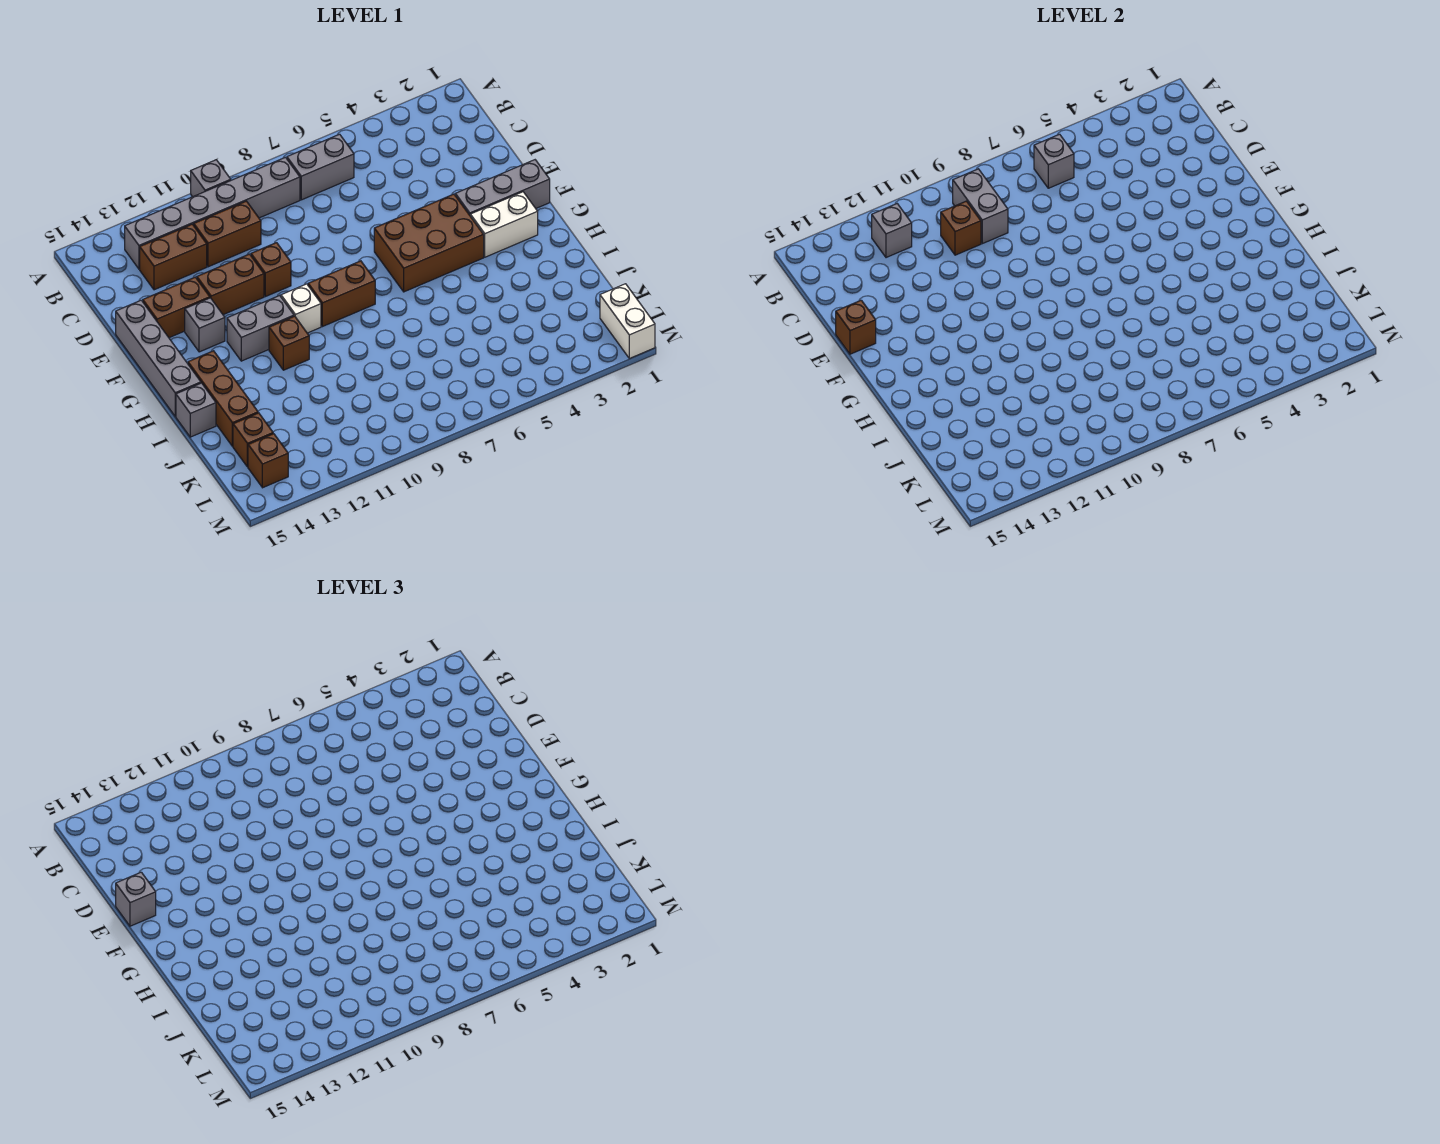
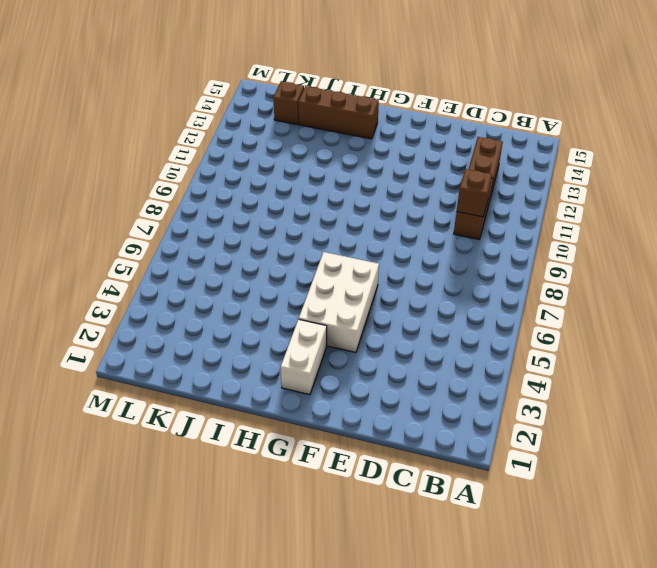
white 2x3 brick [299,252,379,353] -> brown 2x3 brick [374,194,484,292]
none -> grey 1x1 brick [191,160,231,197]
none -> grey 1x2 brick [287,134,354,200]
none -> grey 1x6 brick [125,157,300,269]

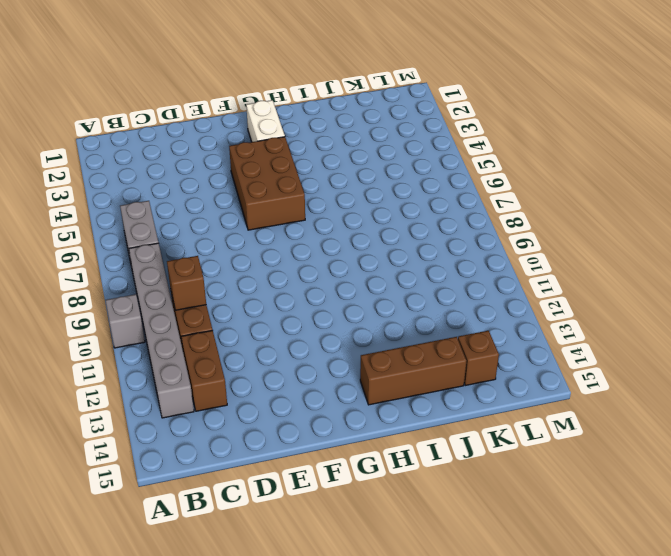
none -> brown 1x1 brick [251,243,291,297]
none -> brown 1x2 brick [197,254,264,315]
none -> brown 1x2 brick [143,277,210,338]

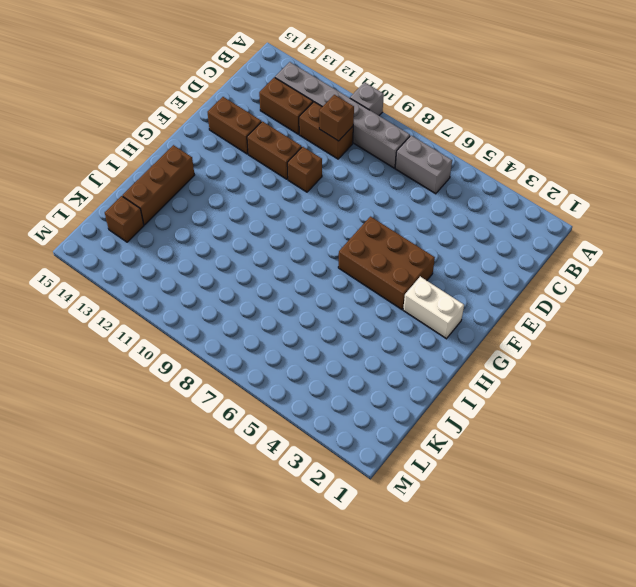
none -> grey 1x4 brick [116,300,201,416]
none -> grey 1x3 brick [455,160,550,215]
none -> grey 1x1 brick [185,298,225,352]

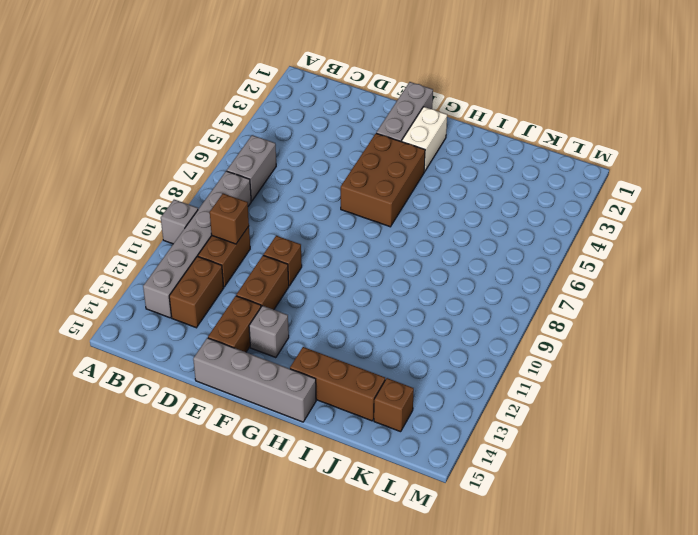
none -> brown 1x2 brick [308,261,375,327]
none -> white 1x1 brick [281,284,321,333]
none -> grey 1x2 brick [227,295,294,361]

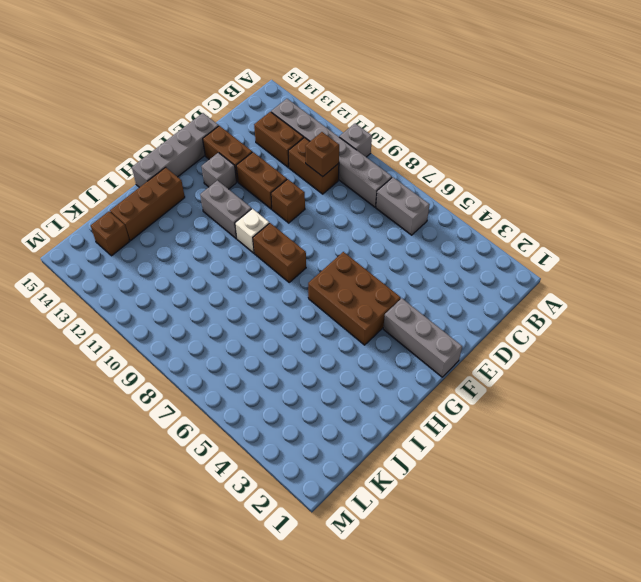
none -> white 1x2 brick [470,192,538,257]
none -> brown 1x1 brick [269,316,309,370]
none -> grey 1x1 brick [176,383,216,437]

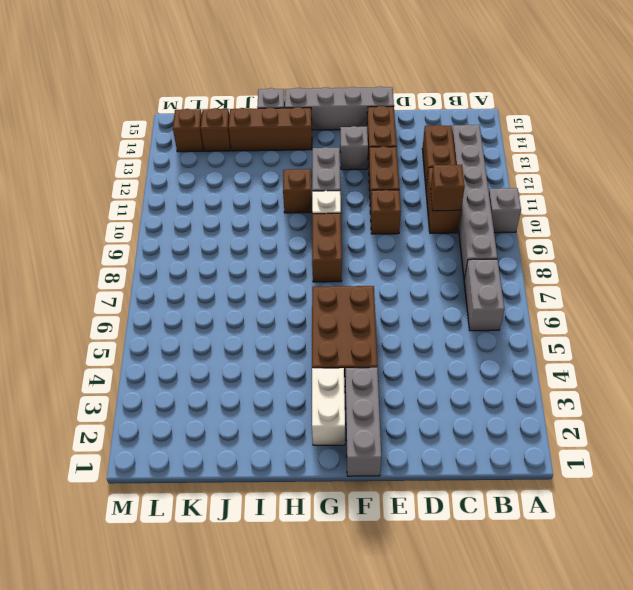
none -> white 1x2 brick [600,284,655,358]
none -> grey 1x1 brick [1034,134,1074,188]
none -> grey 1x2 brick [953,169,1008,244]

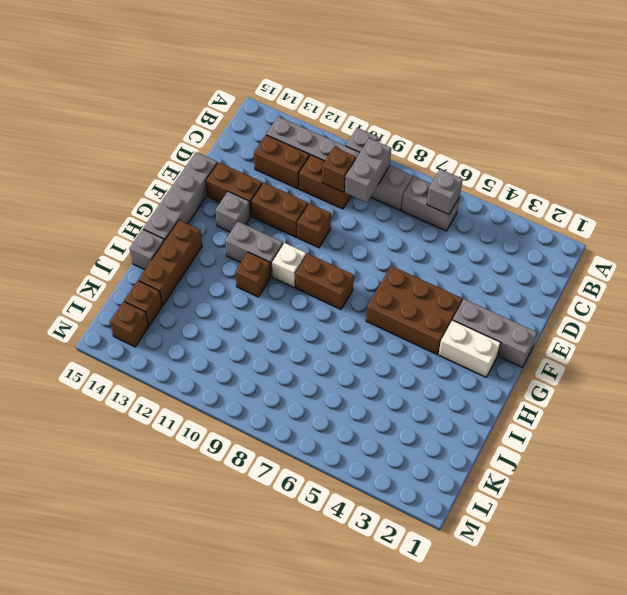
none -> white 1x2 brick [600,284,655,358]
none -> grey 1x1 brick [872,204,912,258]
none -> brown 1x1 brick [836,300,876,354]

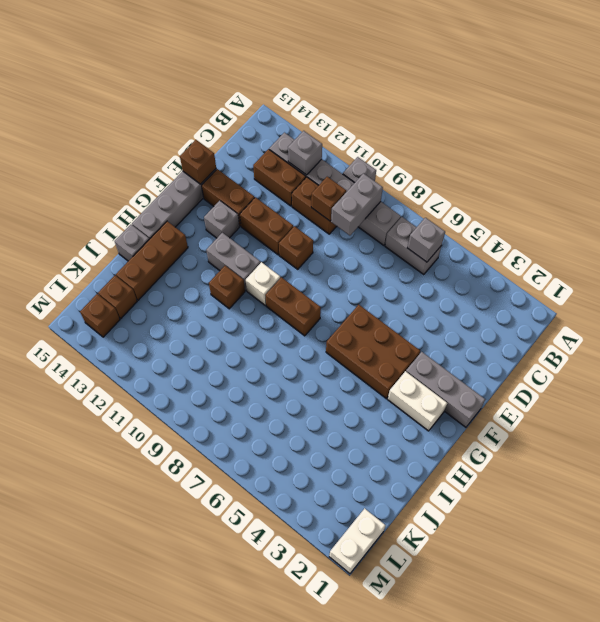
none -> grey 1x1 brick [116,872,156,926]

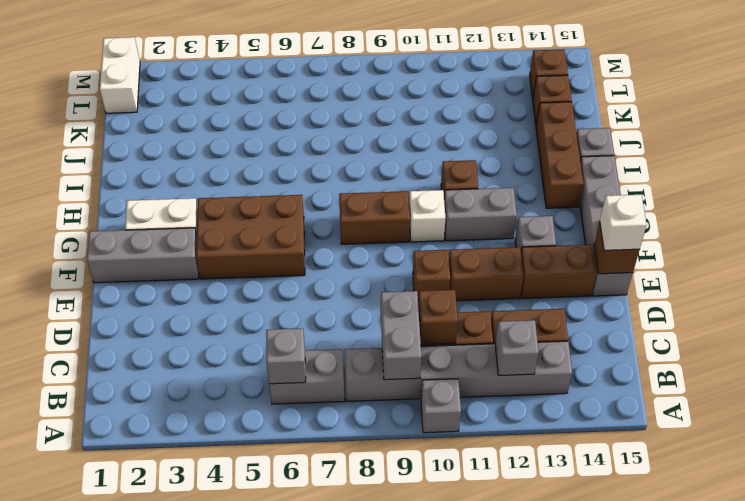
white 1x1 brick [600,195,647,250] -> grey 1x1 brick [116,872,156,926]

